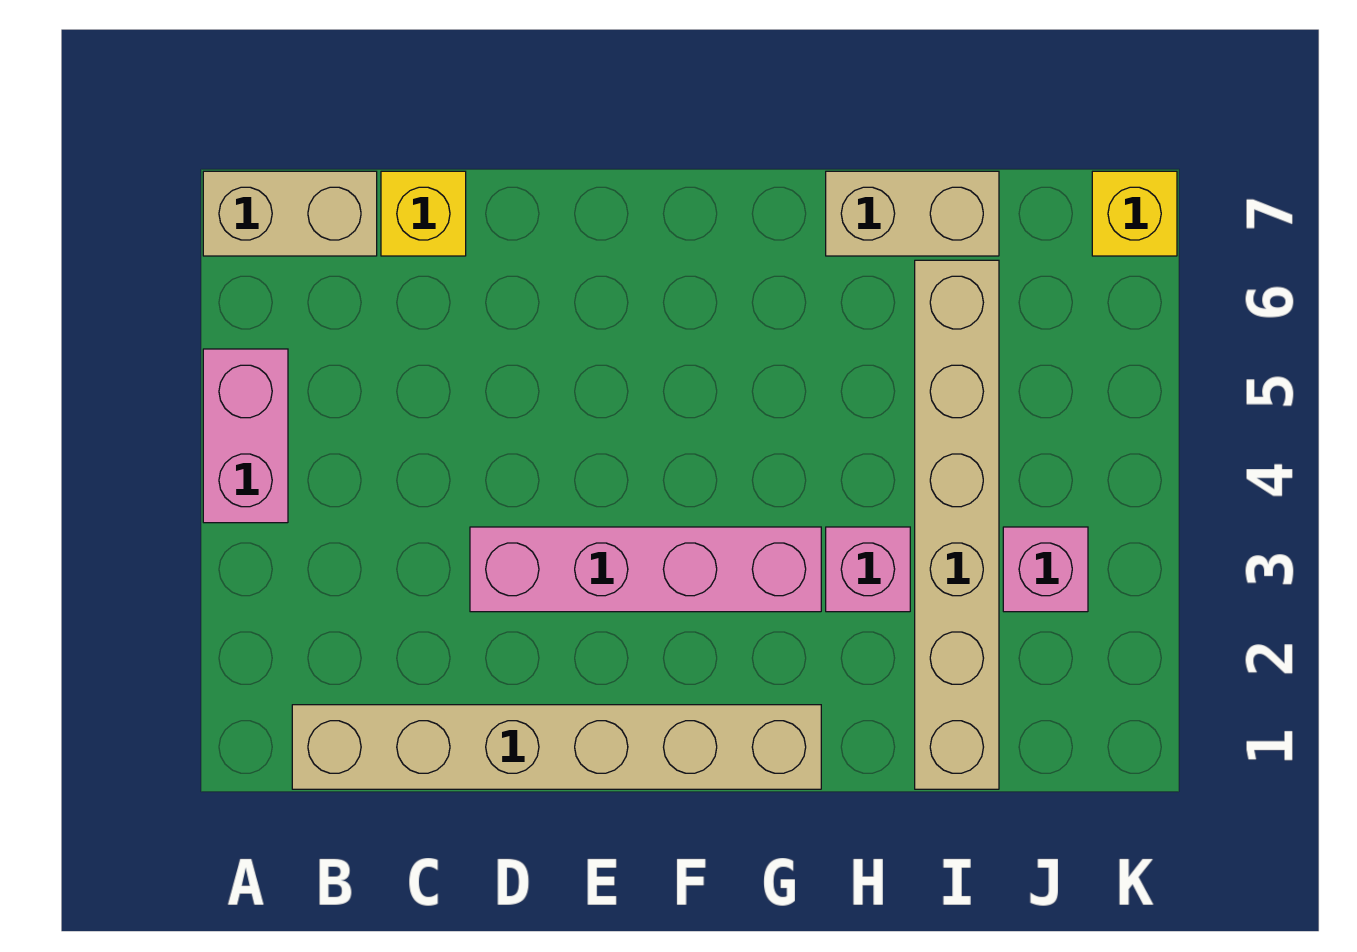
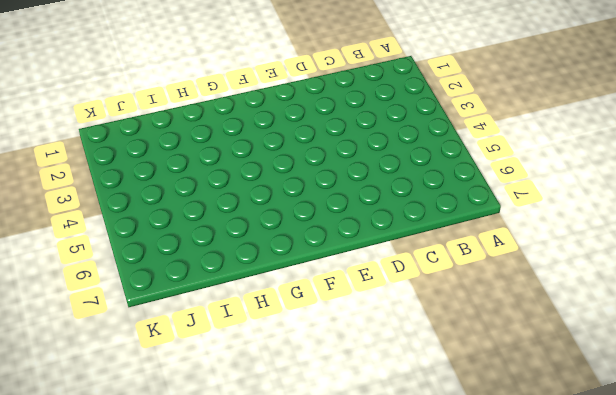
none -> pink 1x2 brick [203,349,288,523]
none -> tan 1x2 brick [203,171,377,256]

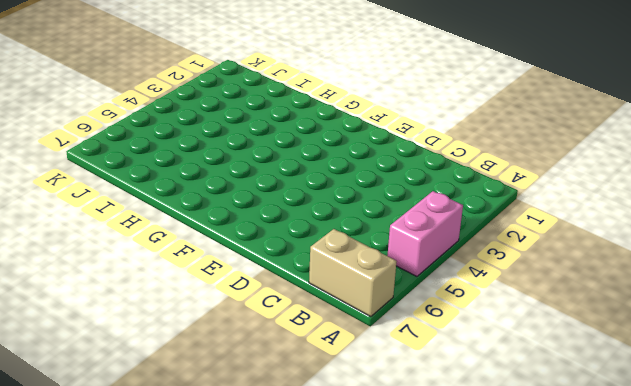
none -> tan 1x6 brick [292,705,821,789]
none -> yellow 1x1 brick [381,171,466,256]

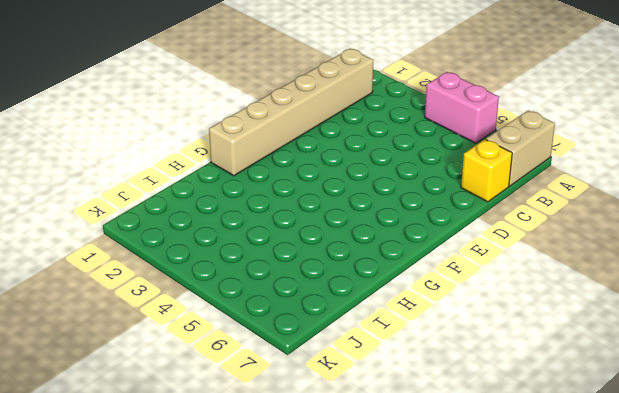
none -> pink 1x4 brick [470,527,821,612]
none -> pink 1x1 brick [826,527,910,612]

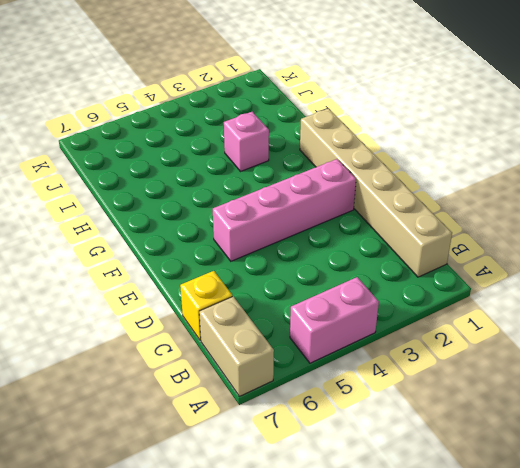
pink 1x4 brick [213,159,356,261] -> pink 1x4 brick turned to [470,527,821,612]
none -> tan 1x2 brick [826,171,999,256]
none -> tan 1x6 brick [915,260,999,789]

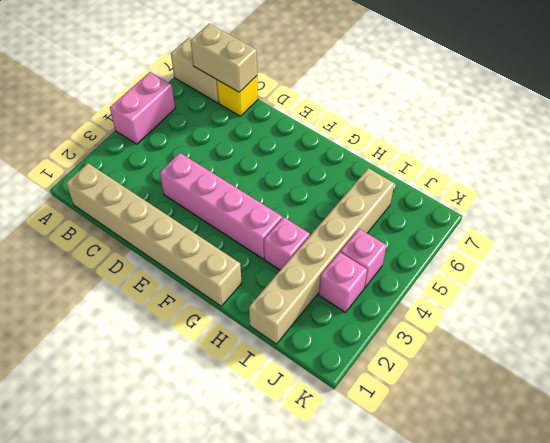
tan 1x2 brick [190,24,257,92] -> tan 1x2 brick moved to [826,171,999,256]
pink 1x1 brick [341,229,387,288] -> none
none -> yellow 1x1 brick [1092,171,1177,256]

